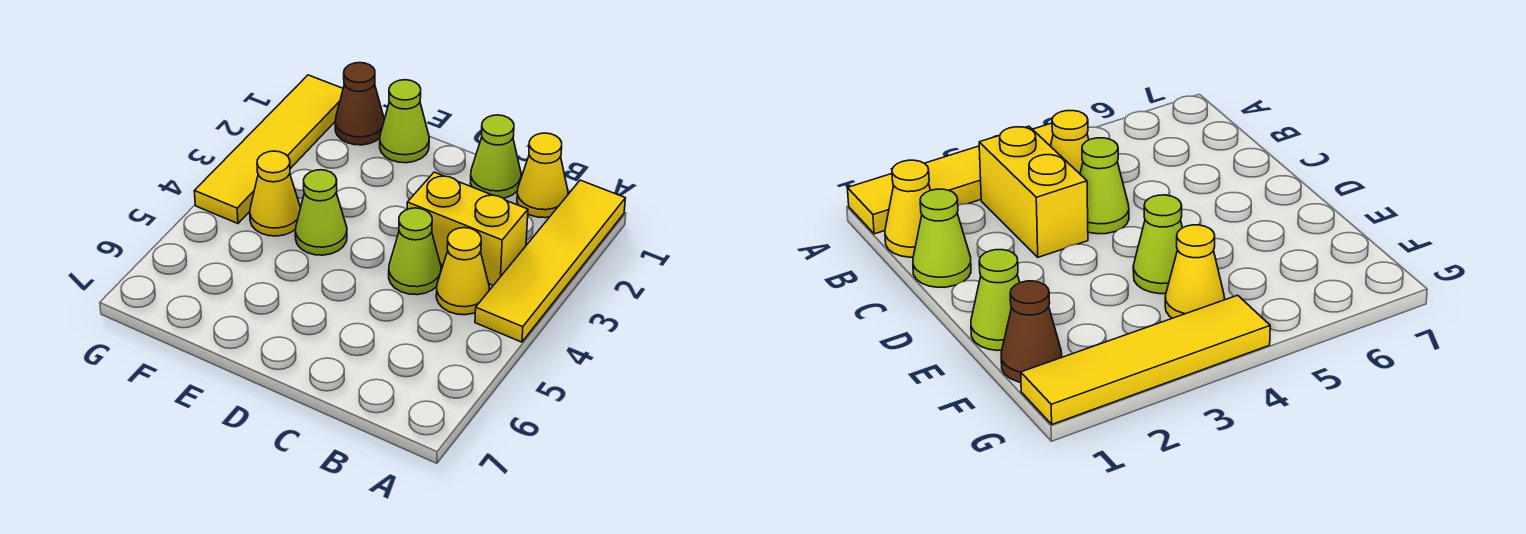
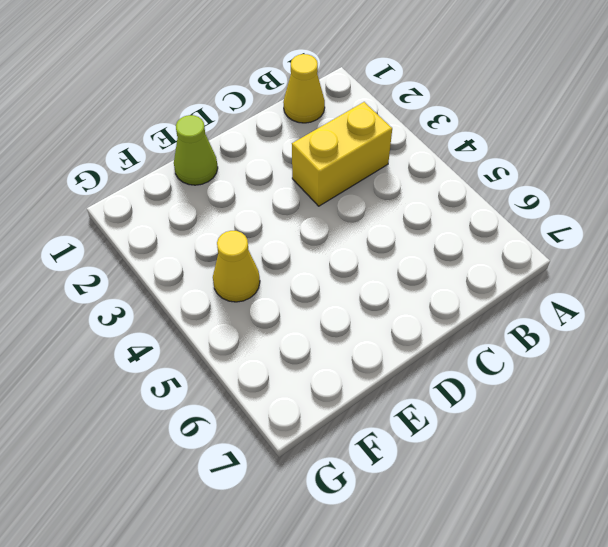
none -> yellow 1x4 tile [475,180,625,342]
none -> yellow 1x1 cone [436,228,489,315]

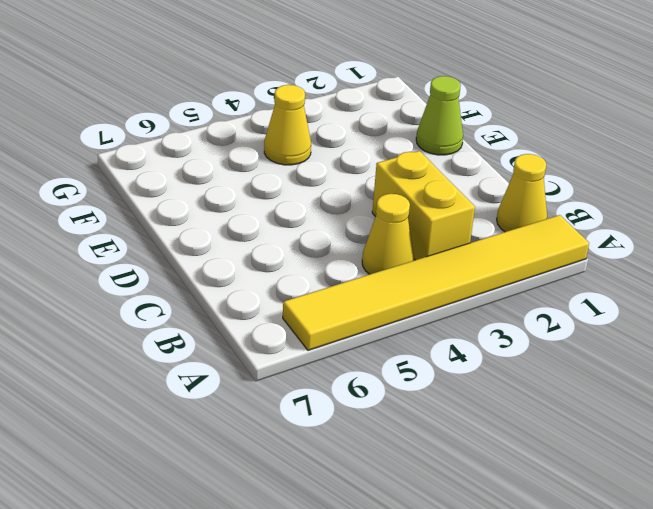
yellow 1x6 tile [283,215,589,350] -> yellow 1x4 tile [475,180,625,342]
none -> lime 1x1 cone [471,115,521,198]
none -> lime 1x1 cone [389,208,441,295]

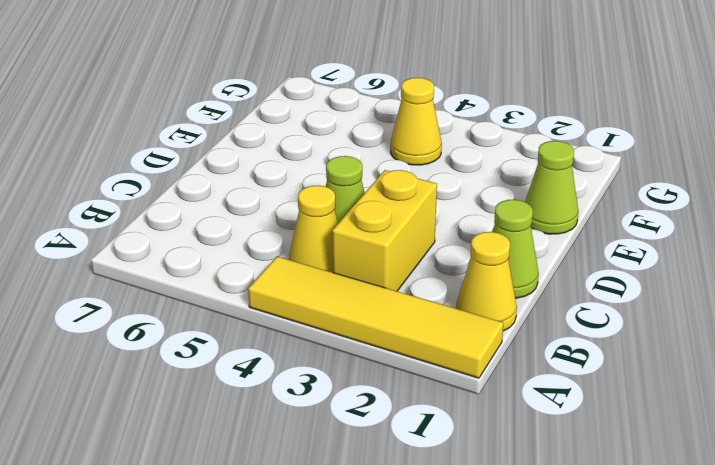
none -> lime 1x1 cone [295,170,347,255]
none -> brown 1x1 cone [335,63,384,145]

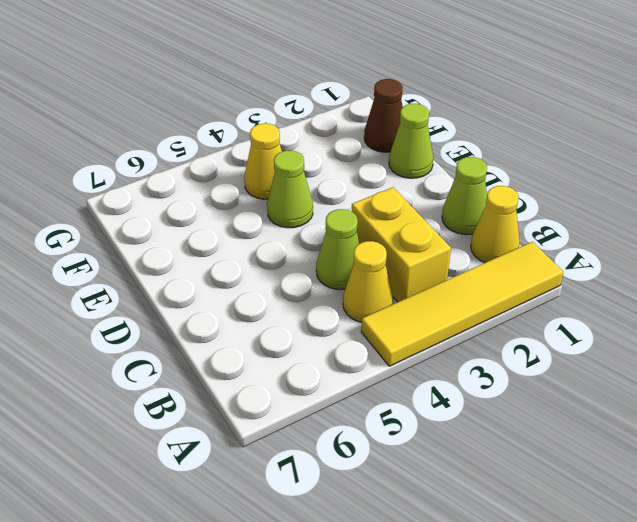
none -> yellow 1x4 tile [194,75,343,224]

